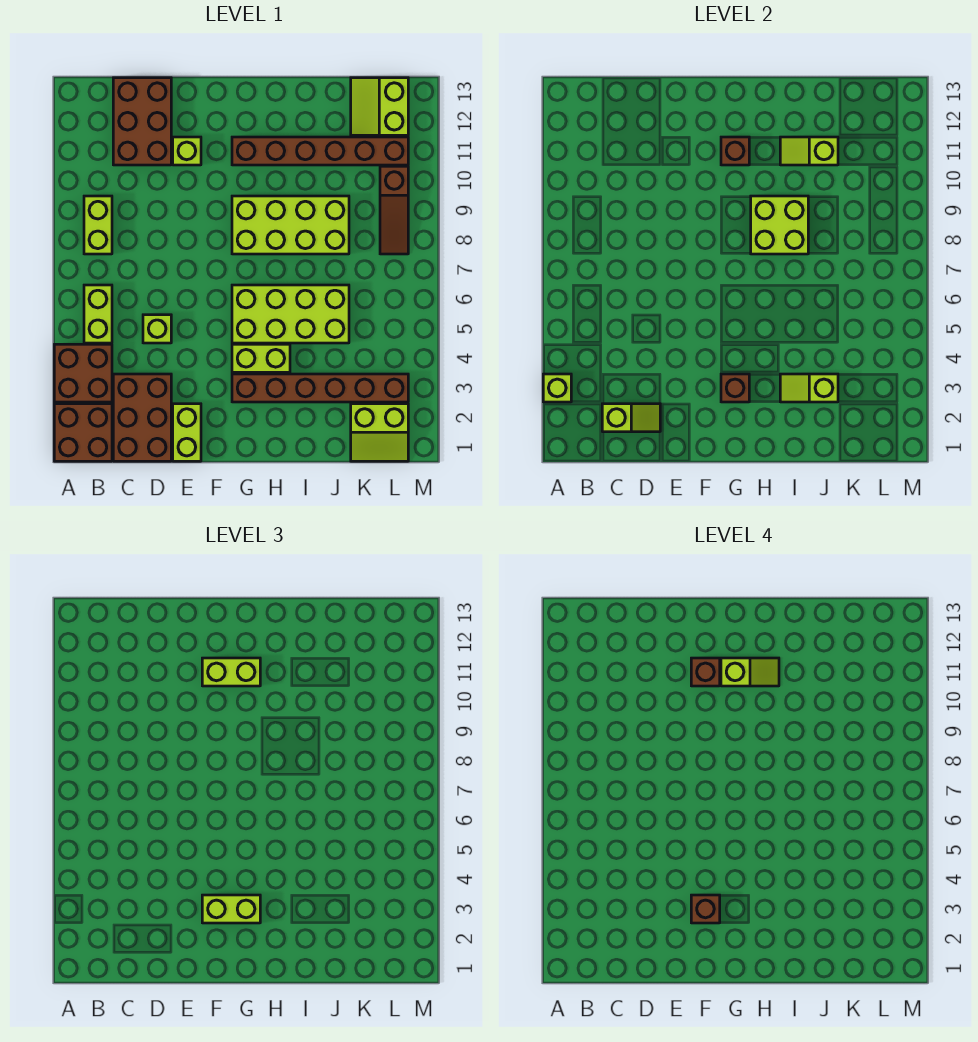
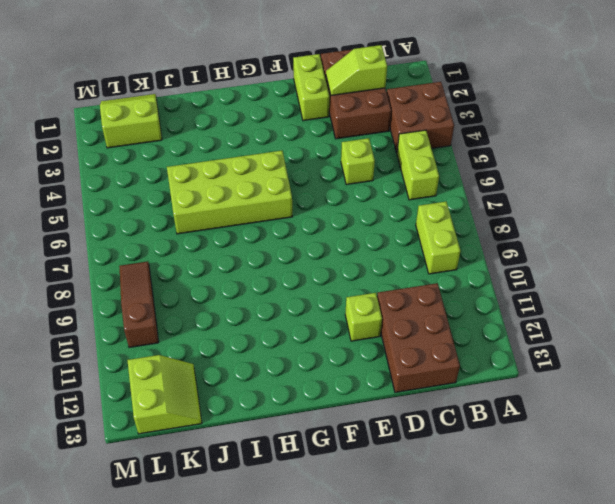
none -> brown 2x2 brick [54,404,112,461]
none -> brown 1x6 brick [232,374,408,402]
none -> lime 1x2 brick [232,344,290,372]

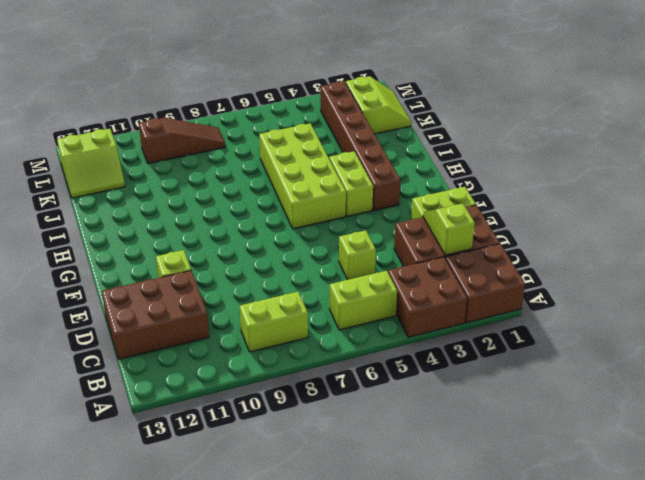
none -> lime 2x4 brick [232,196,349,254]
none -> brown 1x6 brick [232,137,408,165]
none -> lime 1x1 brick [543,374,571,402]

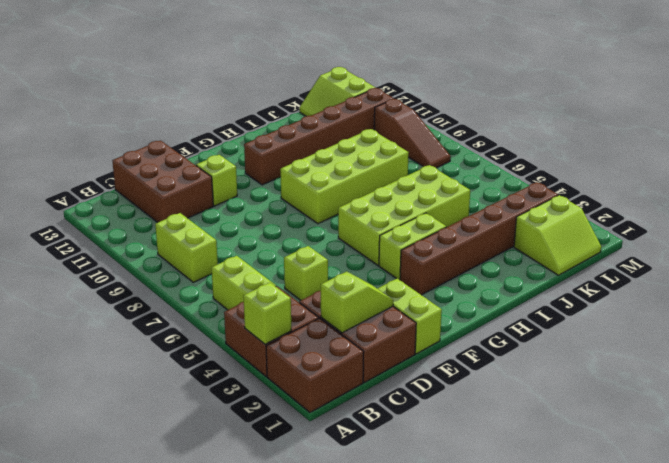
none -> brown 1x1 brick [721,374,749,402]
none -> brown 1x1 brick [721,137,749,165]
none -> lime 2x2 brick [751,196,808,254]

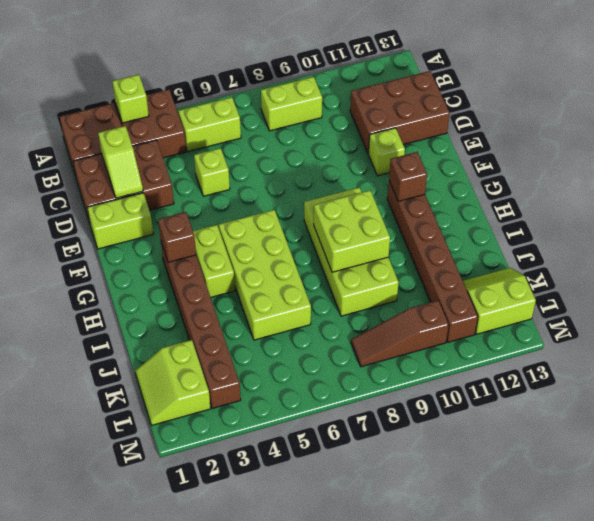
none -> lime 1x2 slope [780,374,838,402]
none -> lime 1x2 slope [780,137,838,165]
none -> lime 1x2 brick [202,895,260,923]

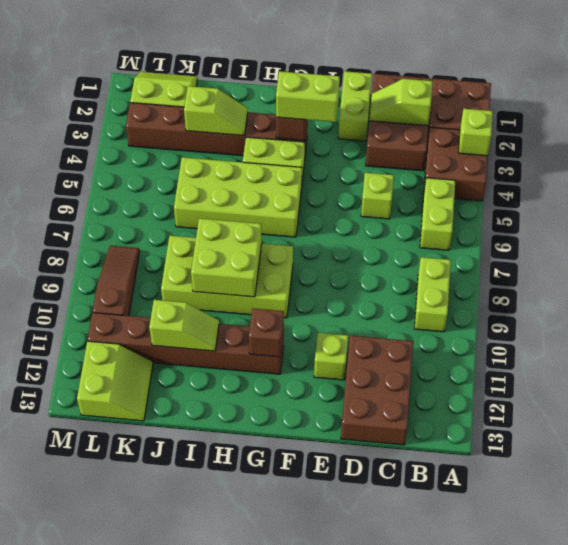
none -> lime 1x2 brick [202,658,260,686]
none -> brown 1x1 brick [691,895,720,923]
none -> brown 1x1 brick [691,658,720,686]

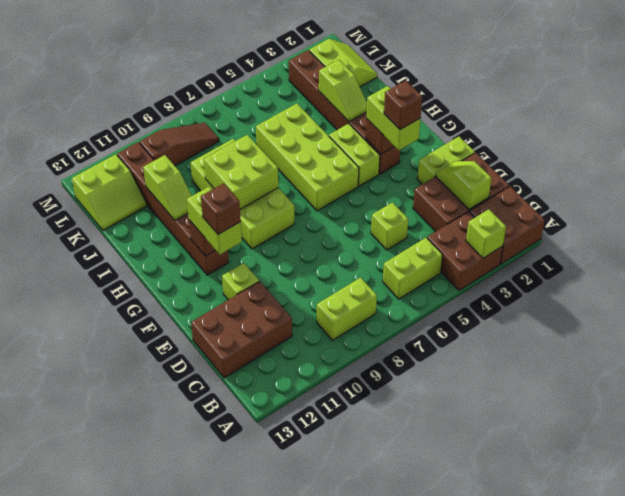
none -> lime 1x2 slope [721,658,779,686]

